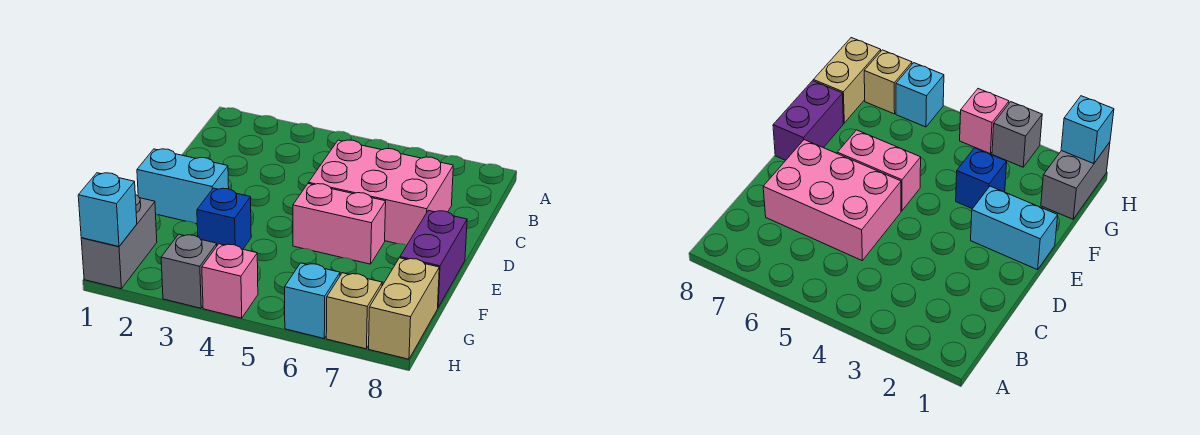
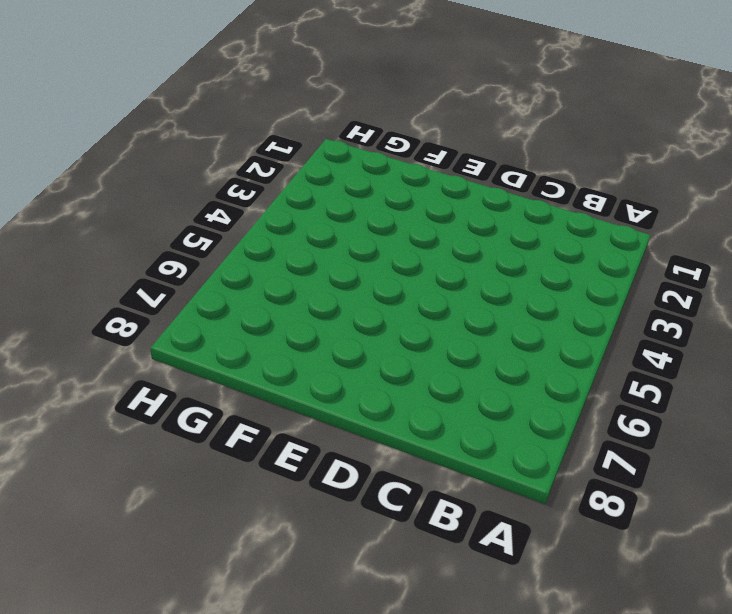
none -> pink 2x3 brick [309,140,453,245]
none -> cyan 1x2 brick [137,149,229,224]
none -> pink 1x2 brick [293,184,386,264]

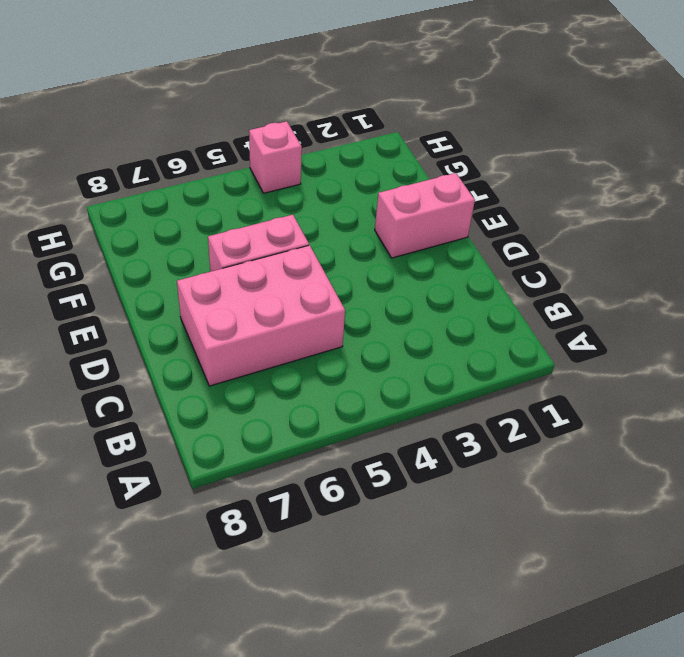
pink 1x2 brick [375,173,475,258] -> cyan 1x2 brick [137,149,229,224]
none -> purple 1x2 brick [400,210,467,307]
none -> blue 1x1 brick [197,188,251,249]
none -> grey 1x2 brick [81,195,157,289]

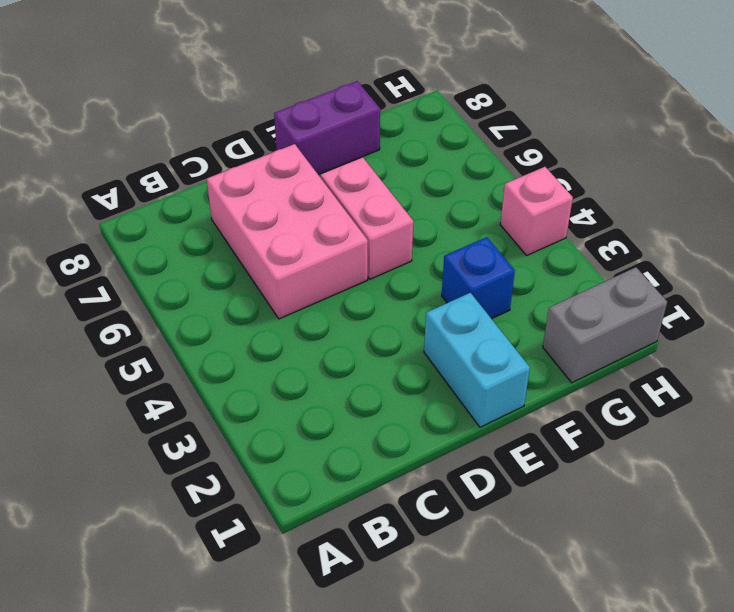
none -> tan 1x2 brick [369,258,439,359]
none -> grey 1x1 brick [161,234,217,308]
none -> cyan 1x1 brick [285,263,340,338]

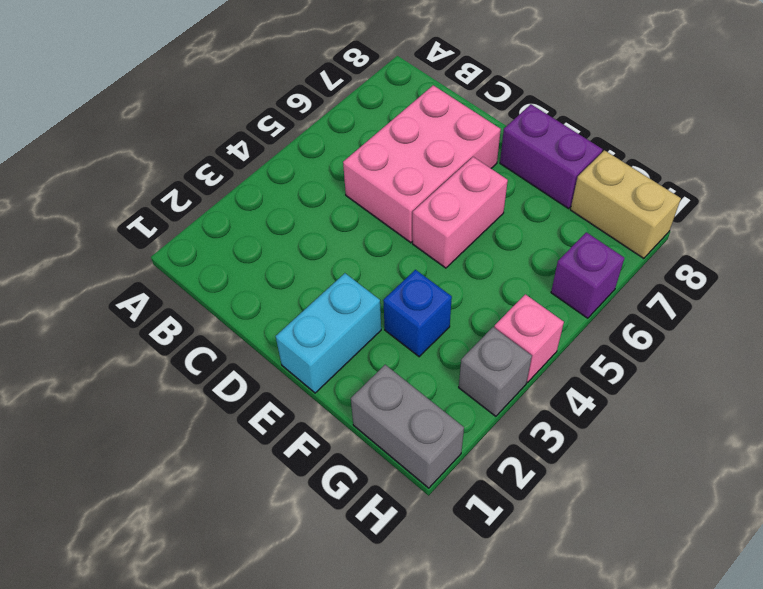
purple 1x1 brick [551,232,624,318] -> cyan 1x1 brick [285,263,340,338]
none -> tan 1x1 brick [326,273,382,349]
none -> cyan 1x1 brick [78,173,137,247]

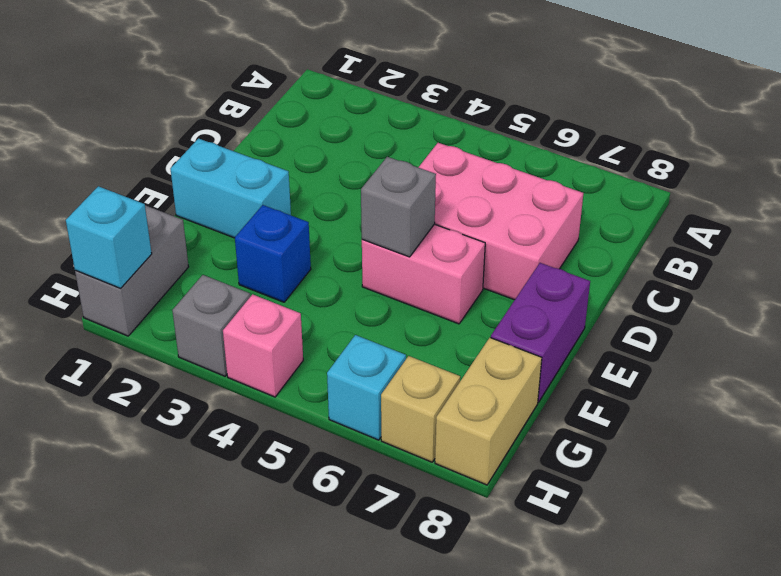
grey 1x1 brick [361,157,436,257] -> none

